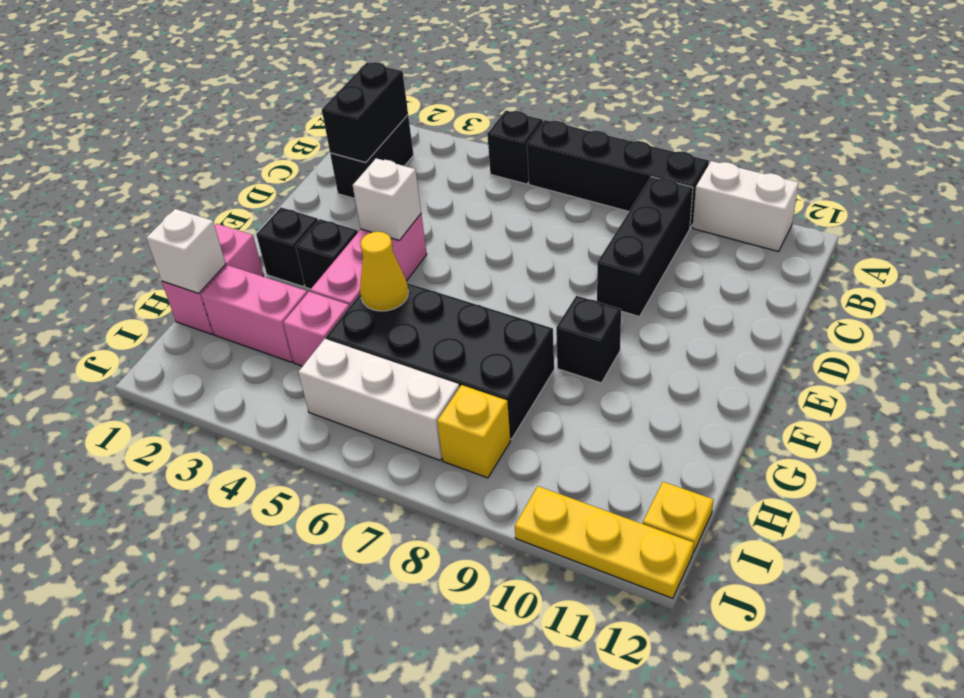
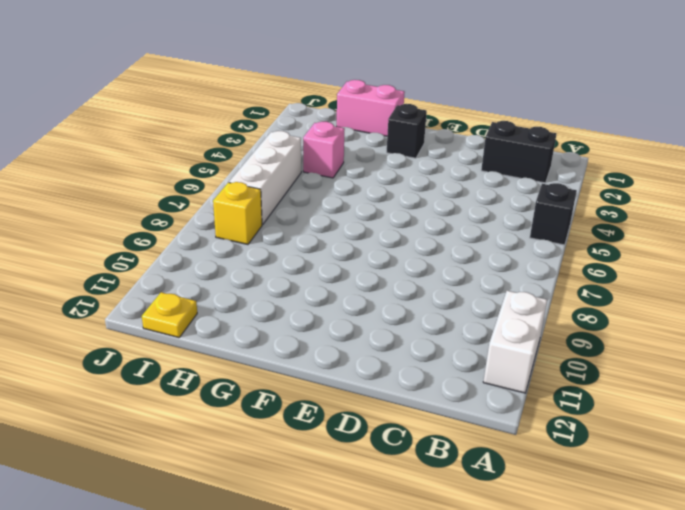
none -> black 1x4 brick [527,120,709,228]
none -> black 1x3 brick [597,177,693,317]
none -> pink 1x3 brick [310,214,427,307]

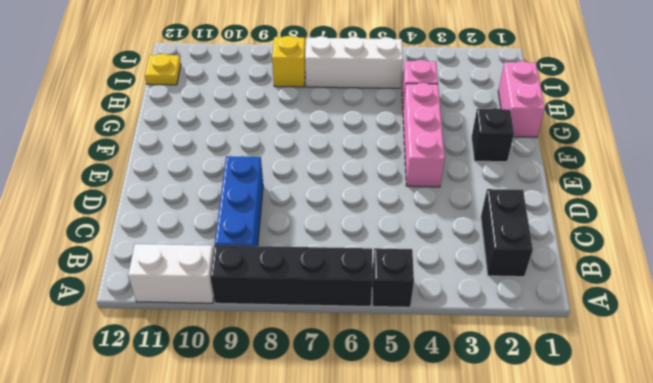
blue 1x3 brick [215,156,263,246] -> black 1x3 brick [597,177,693,317]
none -> black 1x1 brick [296,219,358,289]
none -> black 1x1 brick [556,296,621,383]
none -> black 2x4 brick [326,283,554,439]

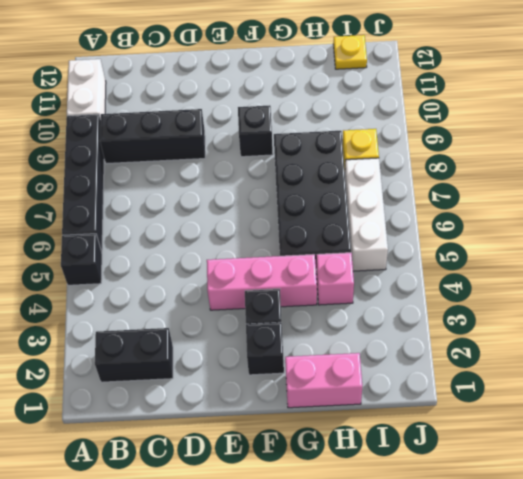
none -> pink 1x2 brick [201,265,307,362]
none -> yellow 1x3 plate [515,486,694,599]
none -> black 1x2 brick [322,62,408,162]

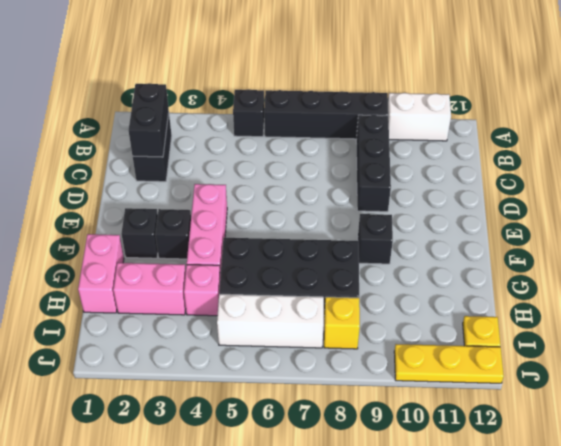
none -> white 1x1 brick [353,158,421,240]
none -> yellow 1x1 cone [360,232,408,311]
none -> white 1x1 brick [147,209,226,293]

